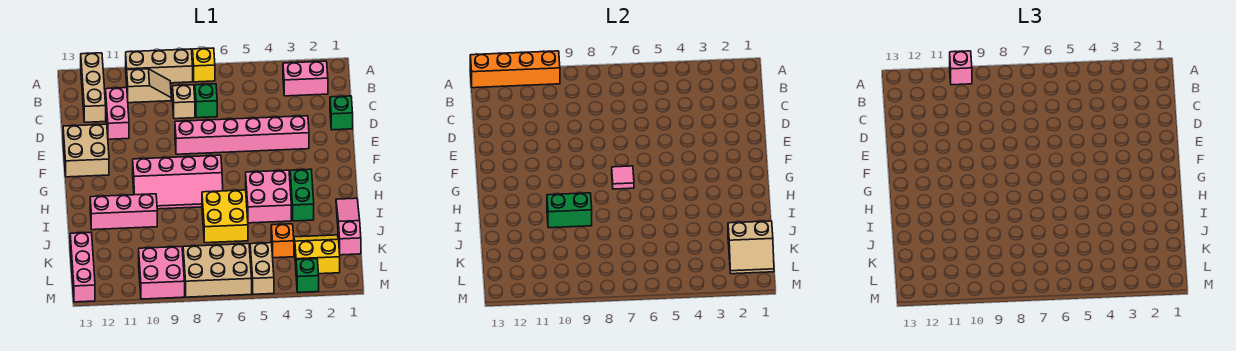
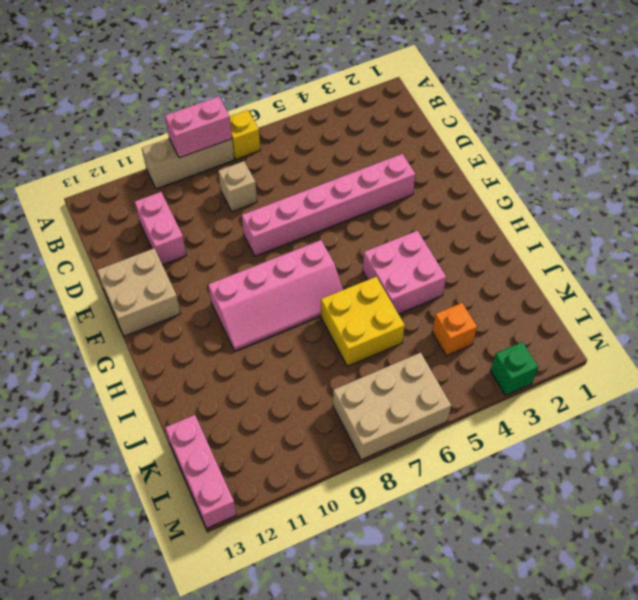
pink 1x2 brick [165,96,232,158] -> pink 1x2 brick moved to [283,61,328,96]
none -> tan 1x3 brick [81,53,106,122]
none -> tan 1x2 slope [127,69,171,103]
none -> green 1x1 brick [195,84,217,118]

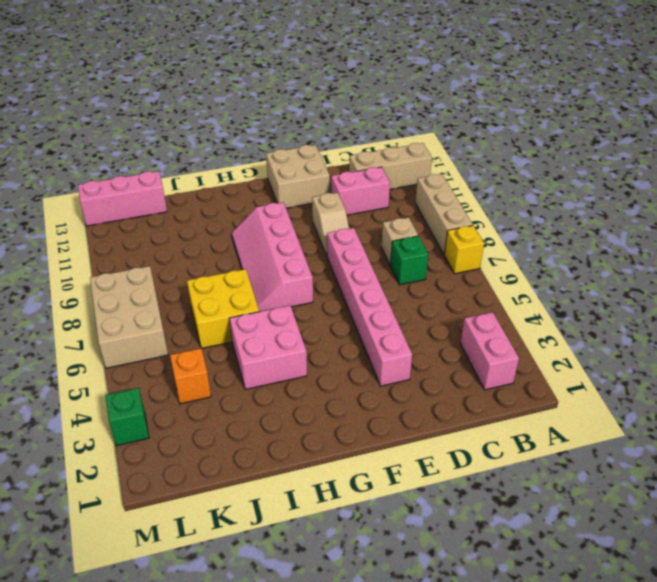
tan 1x2 slope [312,193,349,256] -> tan 1x2 slope moved to [127,69,171,103]
none -> green 1x1 brick [330,96,353,130]
none -> green 1x2 brick [290,169,314,221]
none -> pink 1x3 slope [336,198,361,255]

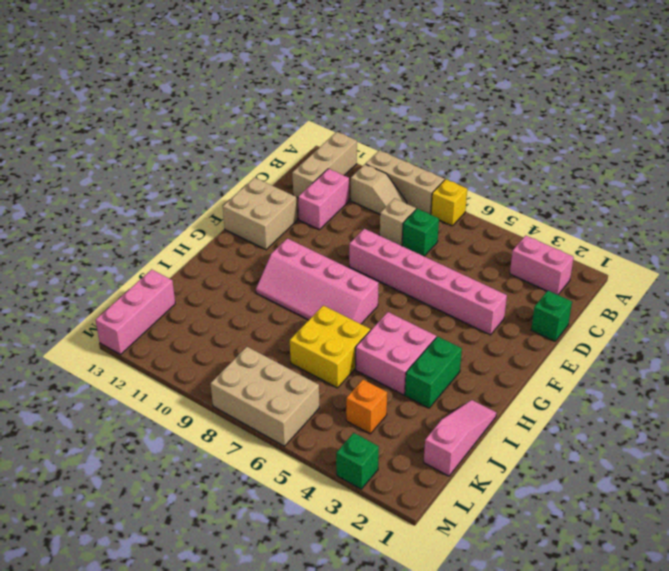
none -> pink 1x3 brick [90,194,157,230]
none -> yellow 2x2 slope [294,235,340,274]
none -> tan 1x2 brick [250,243,274,294]

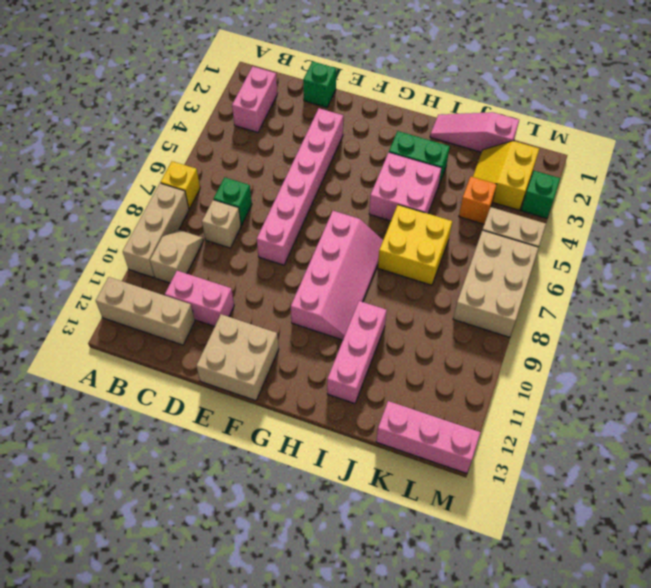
none -> pink 2x2 brick [139,247,185,299]
none -> orange 1x4 brick [470,51,560,88]
none -> pink 1x1 tile [612,166,634,189]

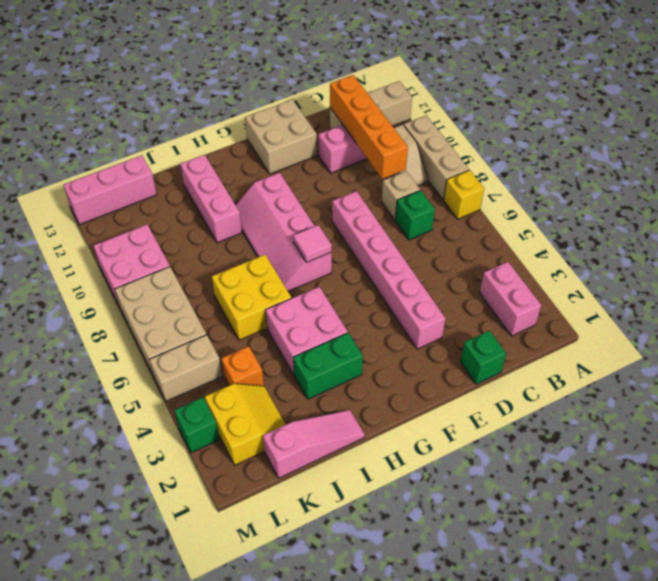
orange 1x4 brick [330,75,408,179] -> orange 1x4 brick moved to [470,51,560,88]
none -> green 1x2 brick [547,193,592,228]
none -> tan 2x2 slope [728,221,774,274]
none -> pink 1x1 brick [950,51,972,85]

